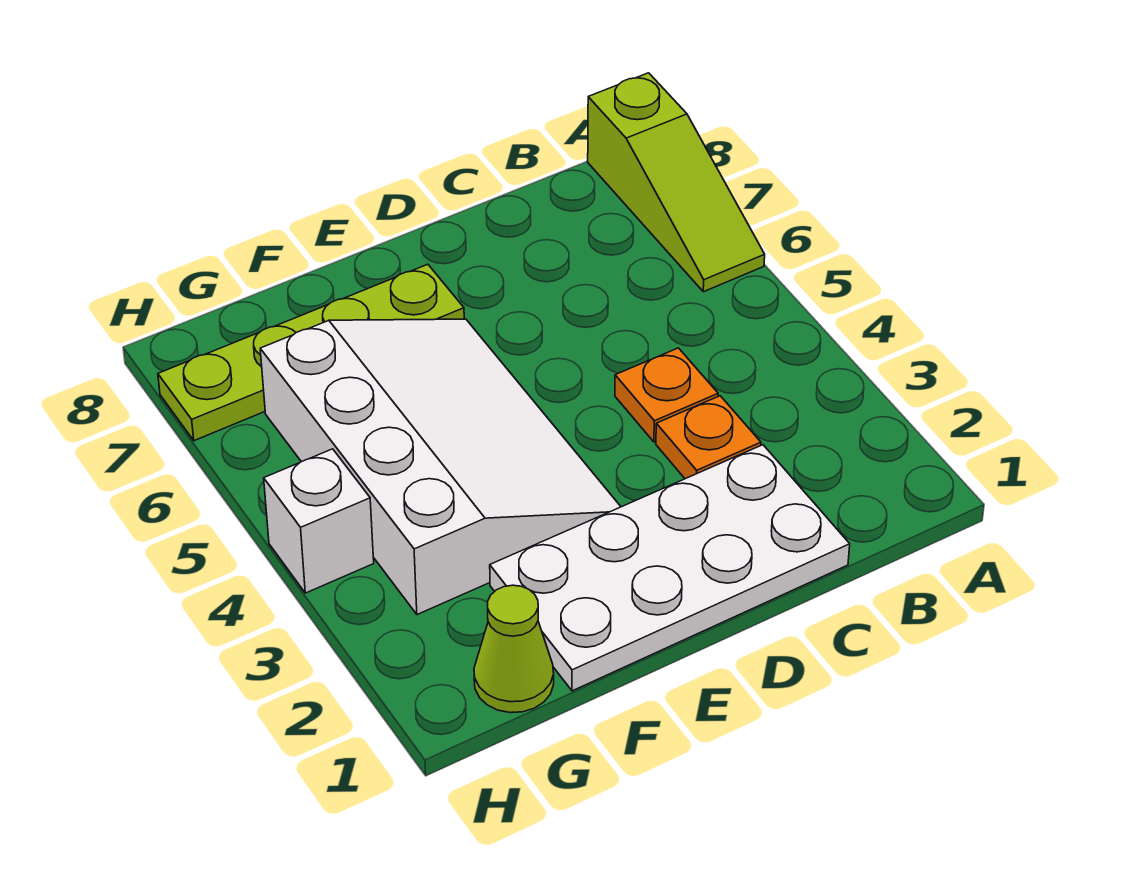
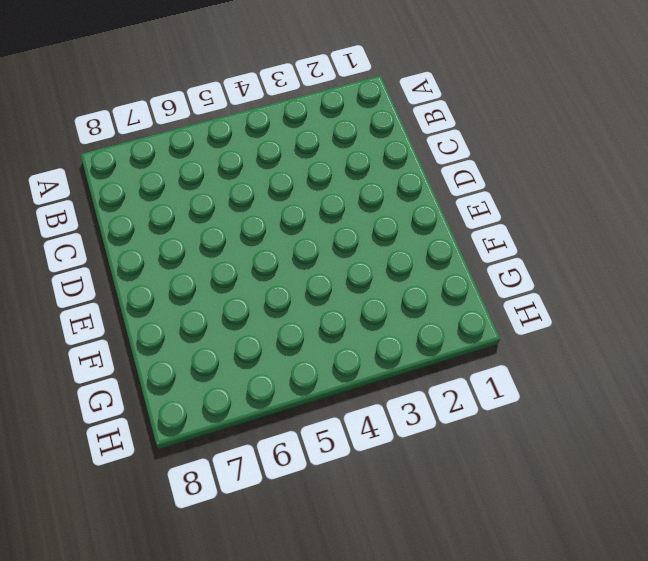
none -> lime 1x3 slope [588,73,765,292]
none -> white 2x4 plate [490,445,850,691]

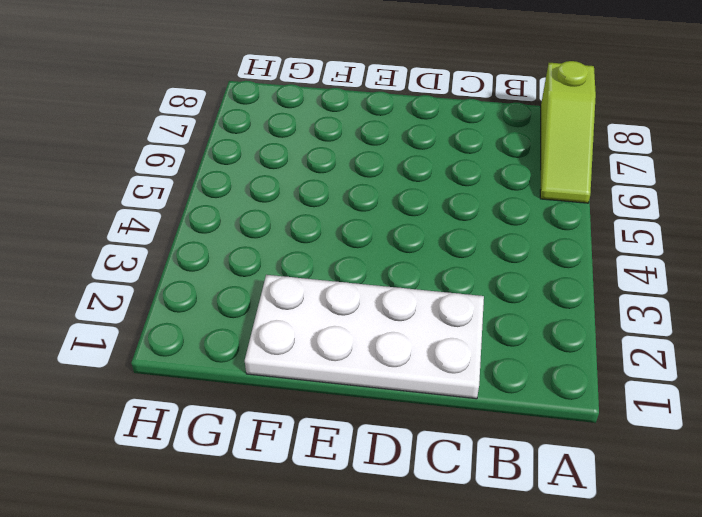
none -> orange 1x1 plate [656,396,761,479]
none -> orange 1x1 plate [615,348,718,442]

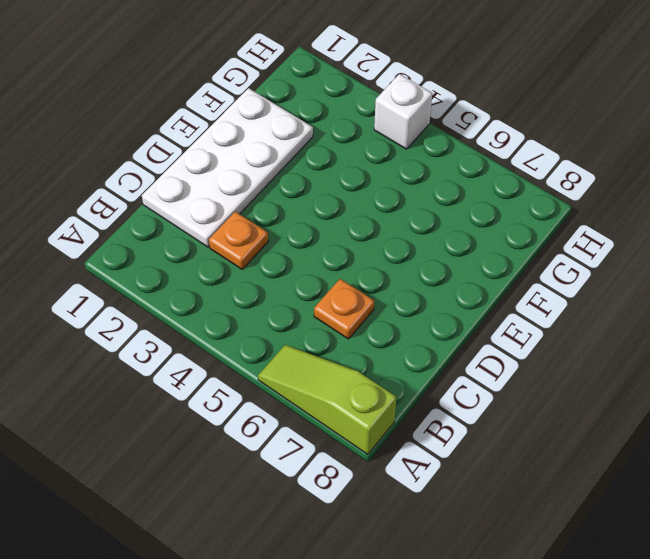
orange 1x1 plate [314,279,374,339] -> orange 1x1 plate moved to [615,348,718,442]
none -> white 3x4 slope [260,319,621,615]
none -> lime 1x4 plate [158,264,464,441]

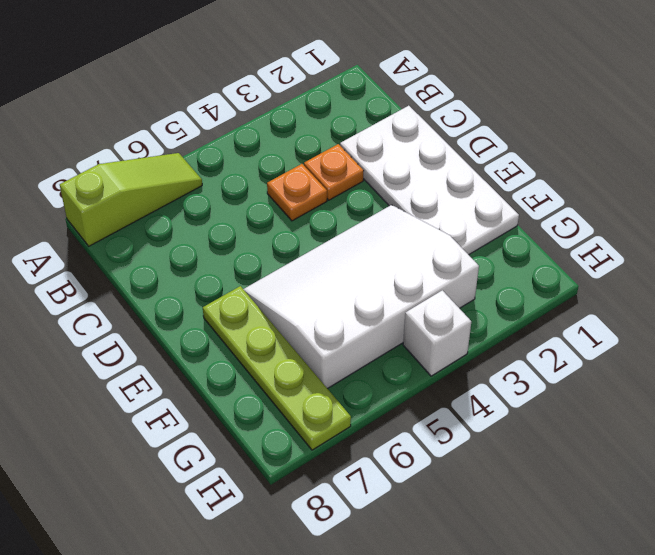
none -> lime 1x1 cone [474,585,554,713]

